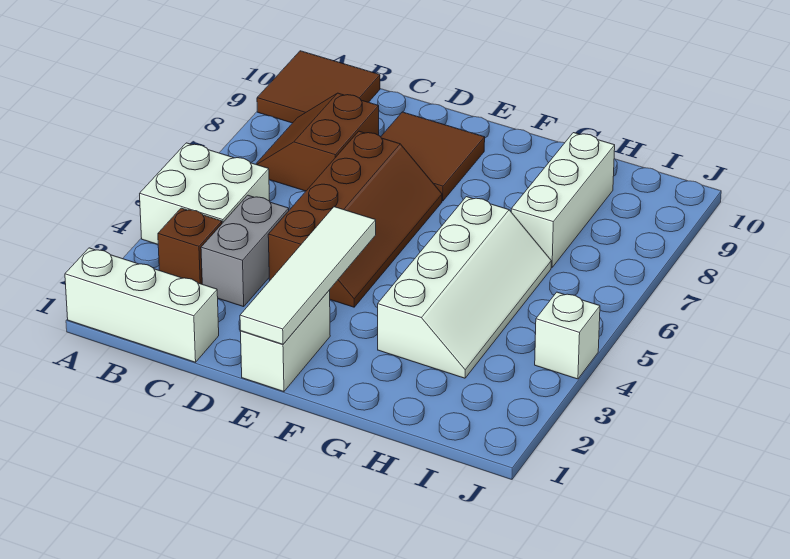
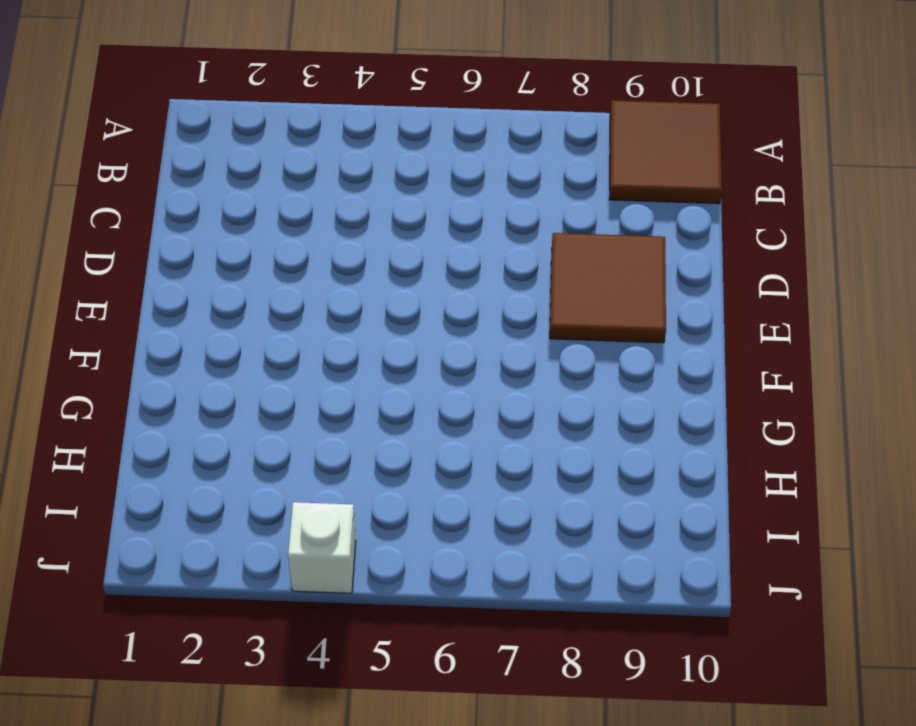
none -> white 1x3 brick [65,248,219,362]
none -> white 2x2 brick [140,143,270,244]
none -> brown 1x1 brick [158,208,222,284]

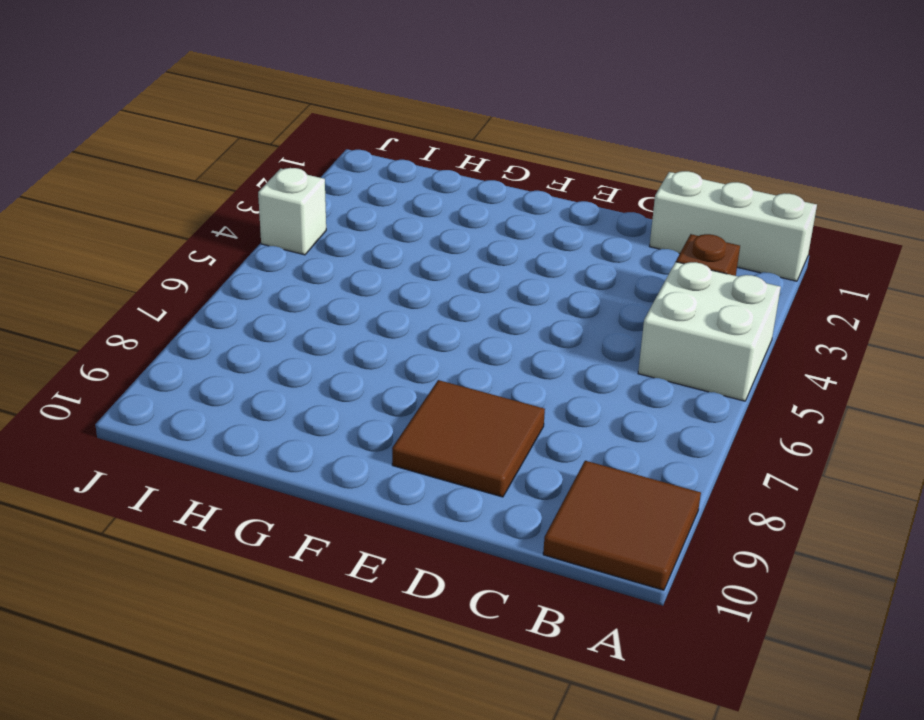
none -> brown 2x2 slope [256,93,379,191]
none -> grey 1x2 brick [201,195,289,307]
none -> brown 2x4 slope [268,131,442,307]

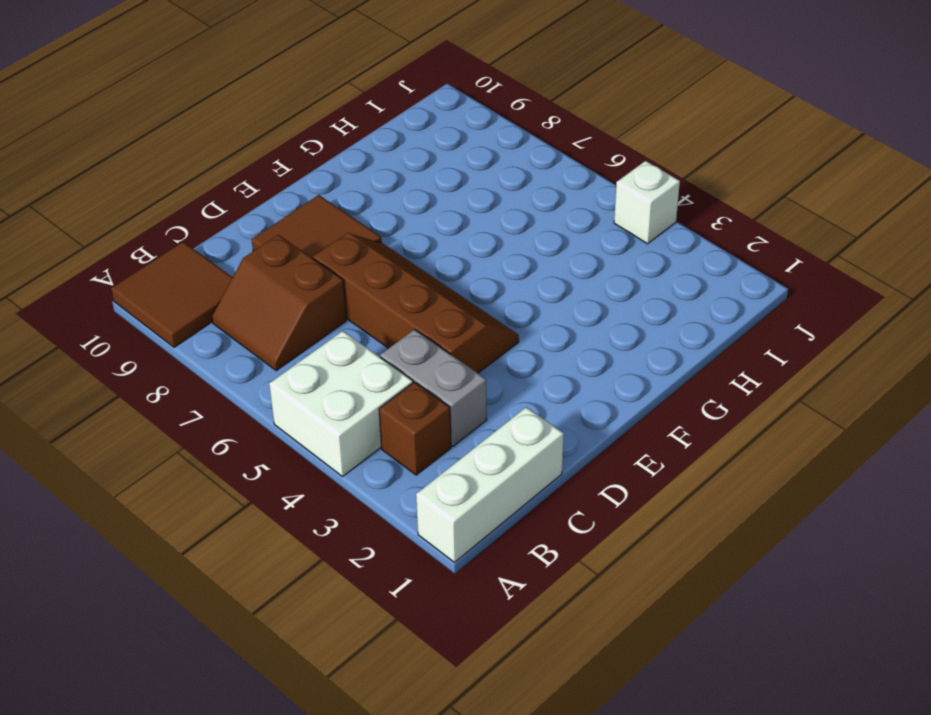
none -> white 1x2 brick [240,290,330,392]
none -> white 2x4 slope [378,197,551,378]
none -> white 1x3 brick [511,133,615,268]

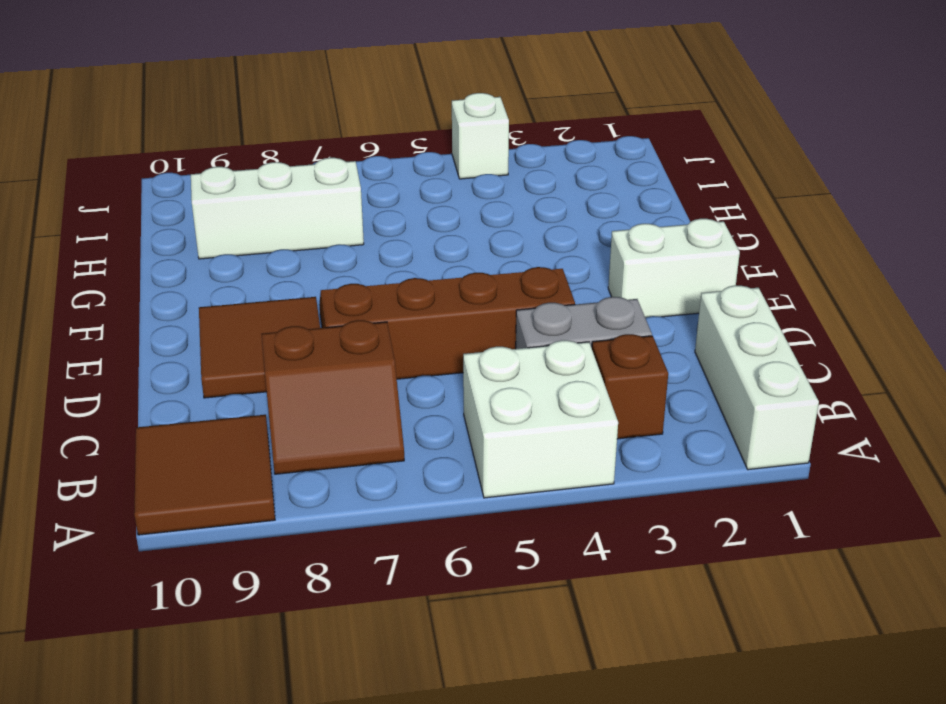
none -> white 2x4 slope [378,197,551,378]
none -> white 1x4 tile [240,207,376,344]

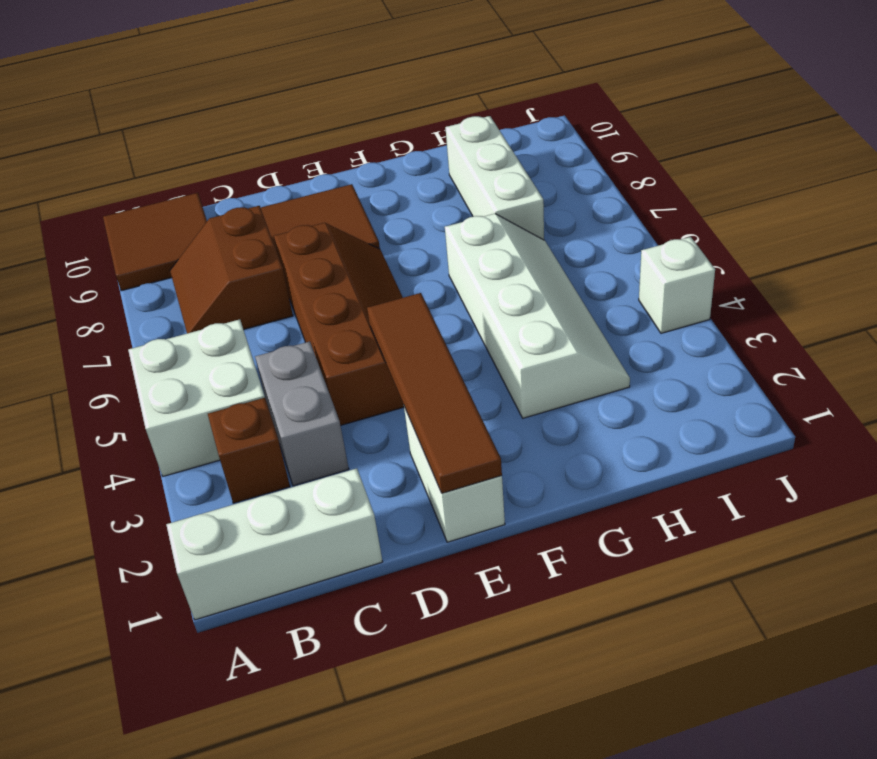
brown 1x4 tile [367,293,502,493] -> white 1x4 tile [240,207,376,344]

